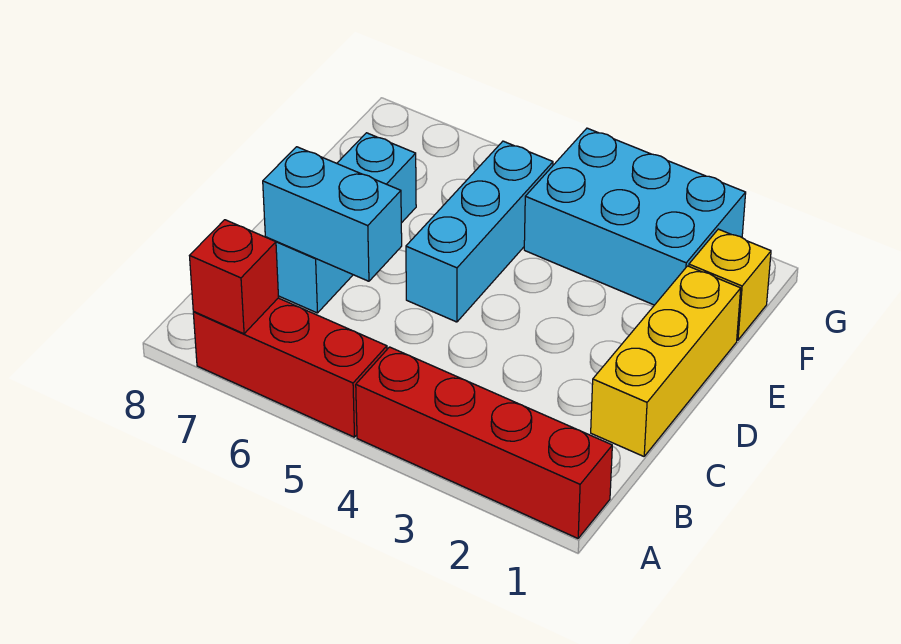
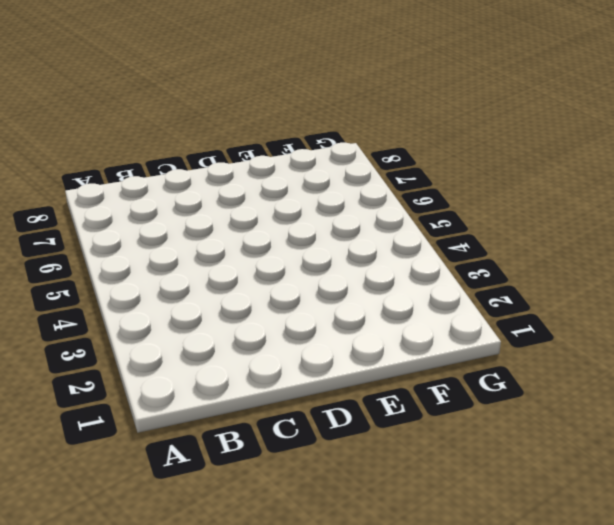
none -> red 1x4 brick [356,347,612,538]
none -> red 1x3 brick [193,298,387,437]

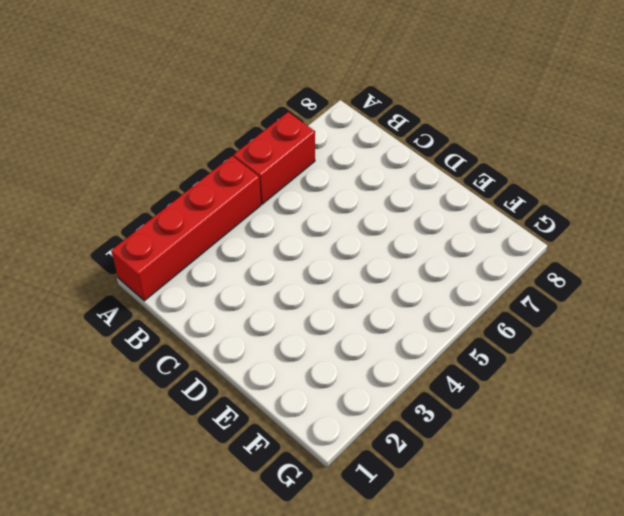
red 1x2 brick [234,112,315,204] -> red 1x3 brick [193,298,387,437]
none -> yellow 1x3 brick [591,266,741,456]
none -> cyan 1x3 brick [266,133,416,313]

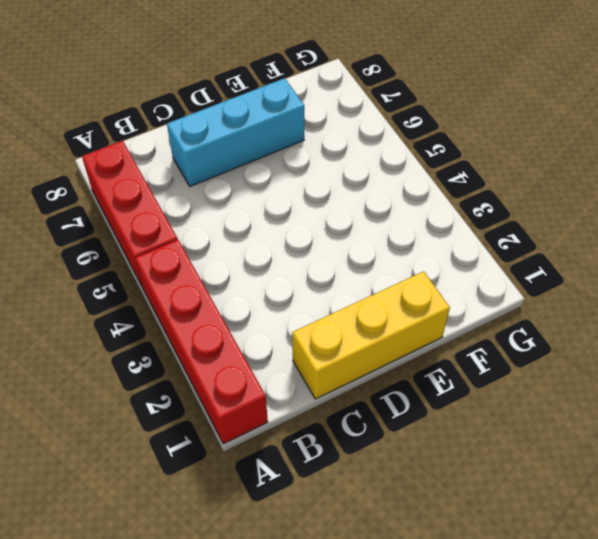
none -> cyan 1x3 brick [406,141,553,322]
none -> yellow 1x1 brick [689,229,771,340]

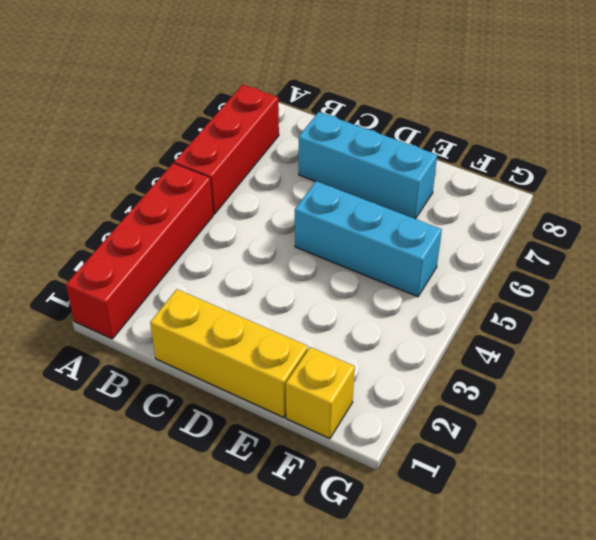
none -> cyan 2x3 brick [524,128,746,305]
none -> red 1x1 brick [190,220,279,334]

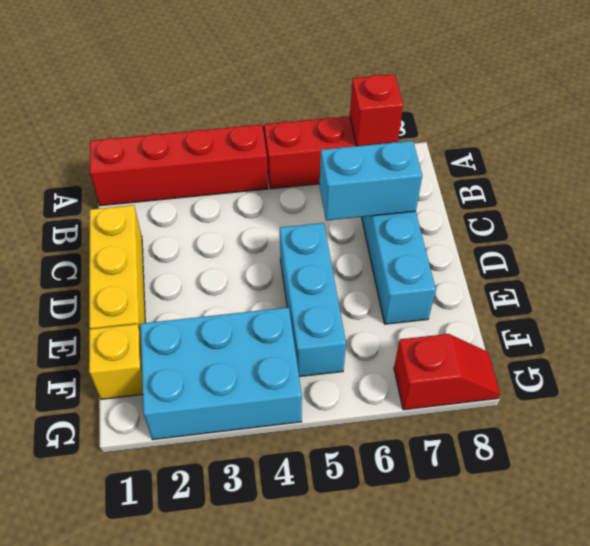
red 1x2 slope [394,334,500,410] -> none

